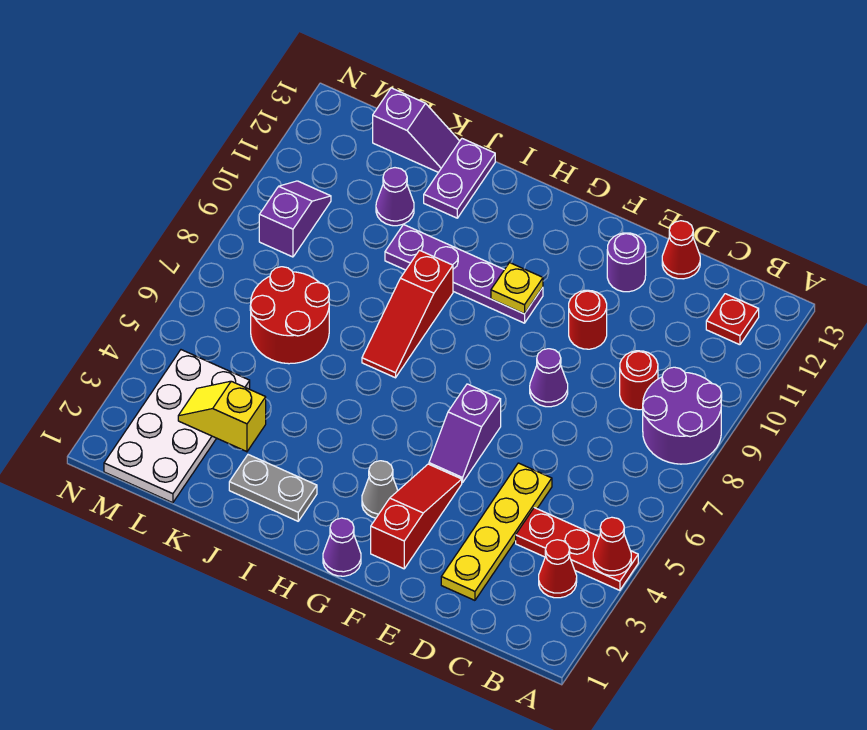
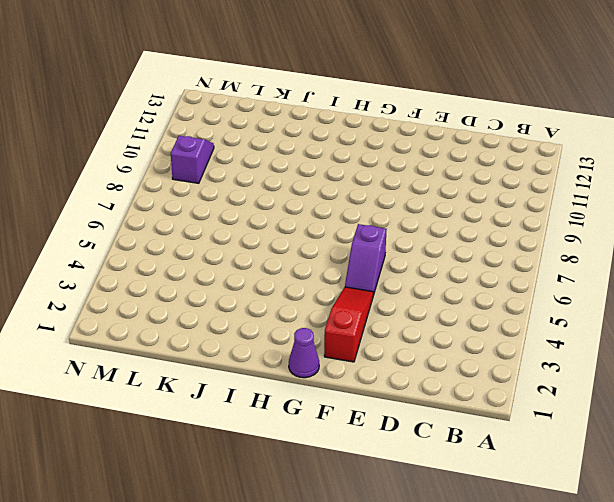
none -> red 1x3 plate [516,508,638,590]
none -> purple 2x2 round brick [643,367,722,464]
none -> red 1x1 cone [539,540,577,598]

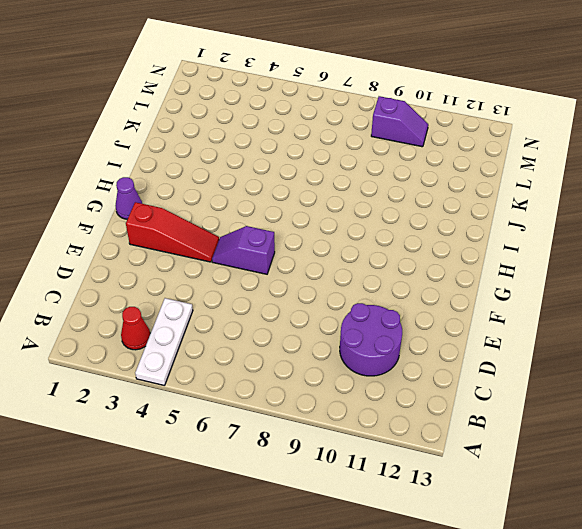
white 1x3 plate [135,298,193,386] -> red 1x3 plate [516,508,638,590]
purple 2x2 round brick [340,303,402,376] -> purple 2x2 round brick moved to [643,367,722,464]
none -> red 1x1 plate [706,294,759,345]
none -> red 1x1 round brick [620,351,658,410]
none -> yellow 1x4 plate [441,463,552,600]

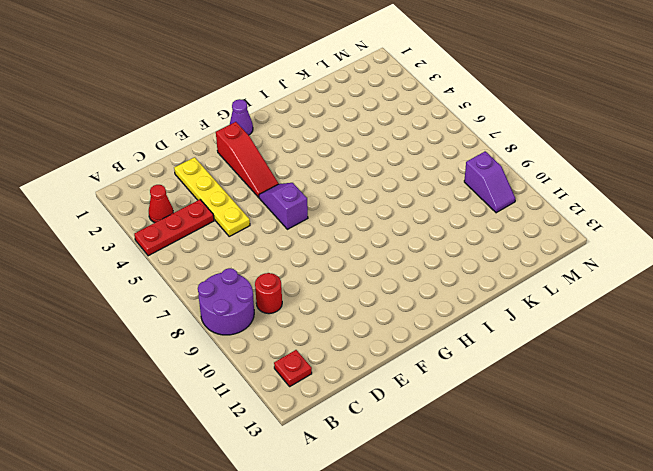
none -> red 1x1 cone [662,221,700,279]
none -> purple 1x1 cone [530,349,568,407]
none -> red 1x1 round brick [569,290,607,349]

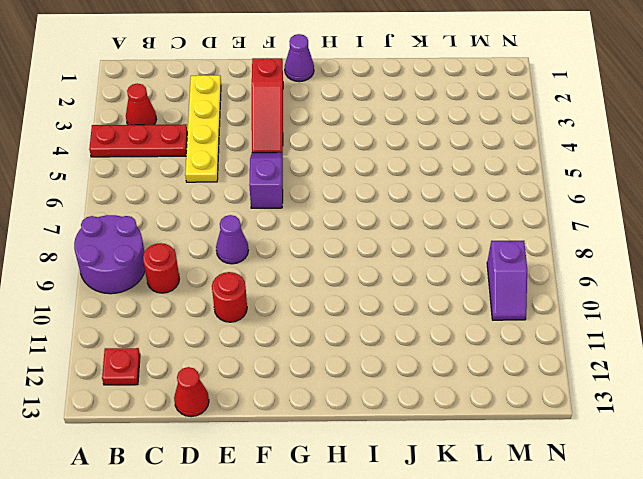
none -> purple 1x1 round brick [607,233,646,292]
none -> grey 1x1 cone [362,461,398,518]
none -> purple 1x4 plate [385,224,543,323]

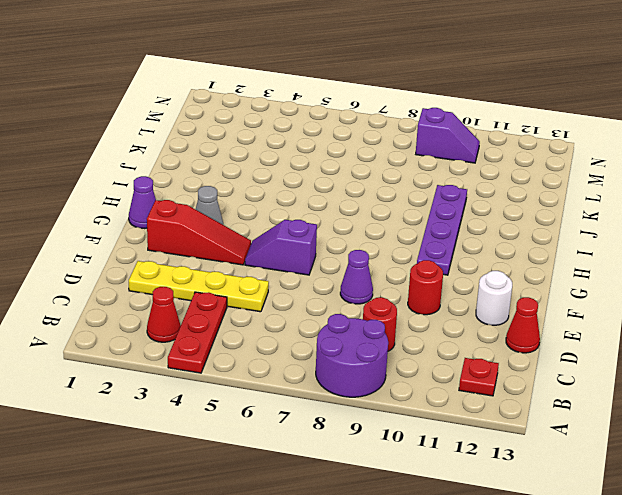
white 1x1 round brick [476,271,512,325] -> purple 1x1 round brick [607,233,646,292]
none -> grey 1x2 plate [229,455,317,521]
none -> red 1x3 slope [362,250,453,378]
none -> purple 1x2 plate [424,139,495,218]

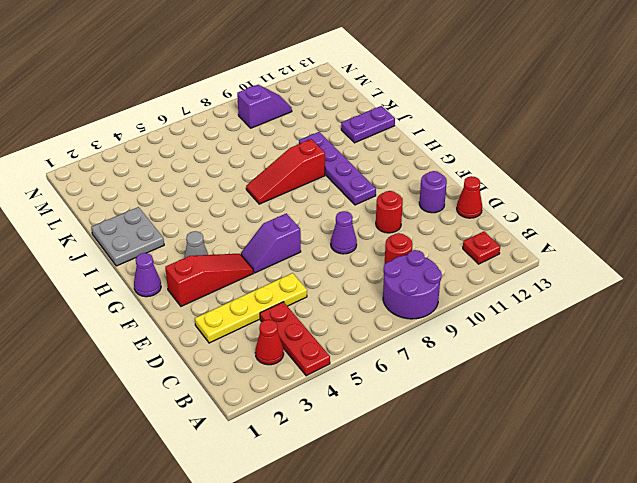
grey 2x2 plate [91,207,164,266] -> grey 1x2 plate [229,455,317,521]
none -> red 2x2 round brick [250,267,329,364]
none -> purple 1x1 cone [376,168,414,226]
none -> purple 1x2 slope [373,88,459,172]

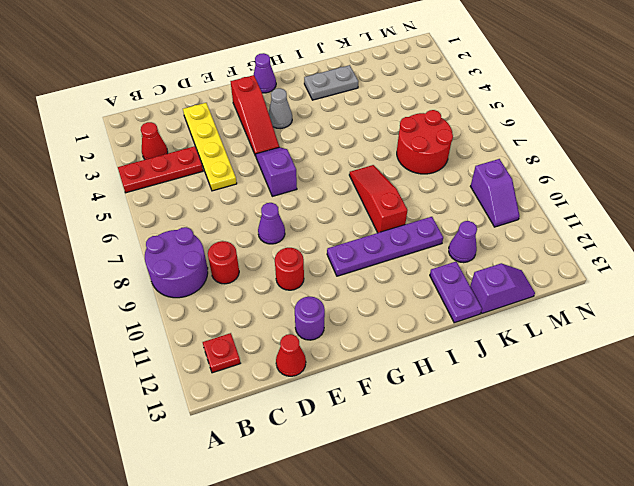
purple 1x2 slope [470,263,535,313] -> purple 1x2 slope turned to [373,88,459,172]
none -> white 2x4 plate [104,350,250,503]
none -> red 1x1 cone [593,517,631,576]
none -> yellow 1x1 plate [491,263,543,314]

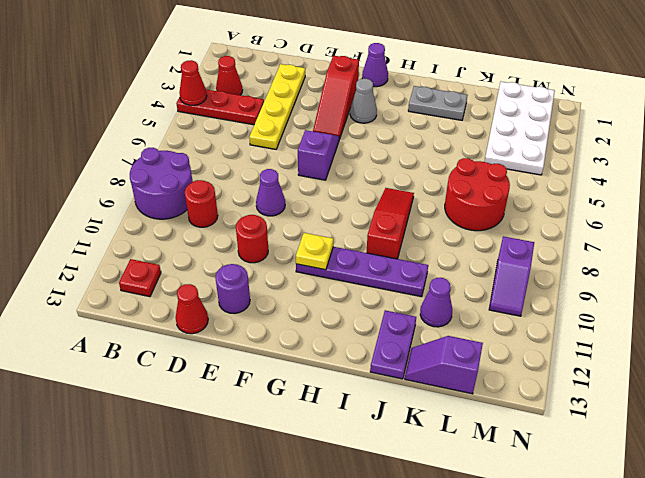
none -> yellow 1x2 slope [178,381,266,452]

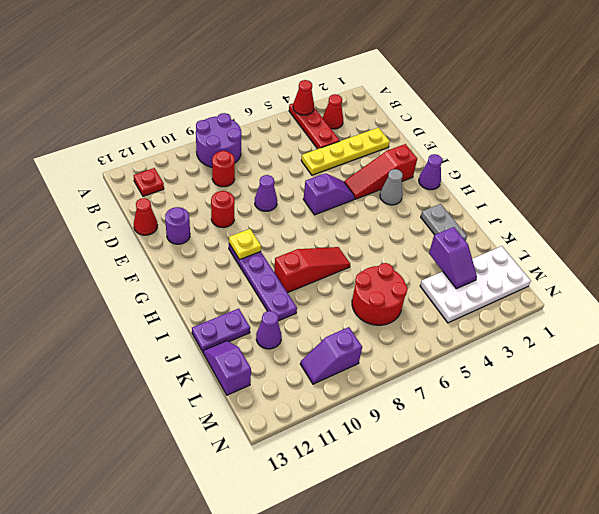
purple 1x2 slope [429,227,477,289] -> yellow 1x2 slope [178,381,266,452]

